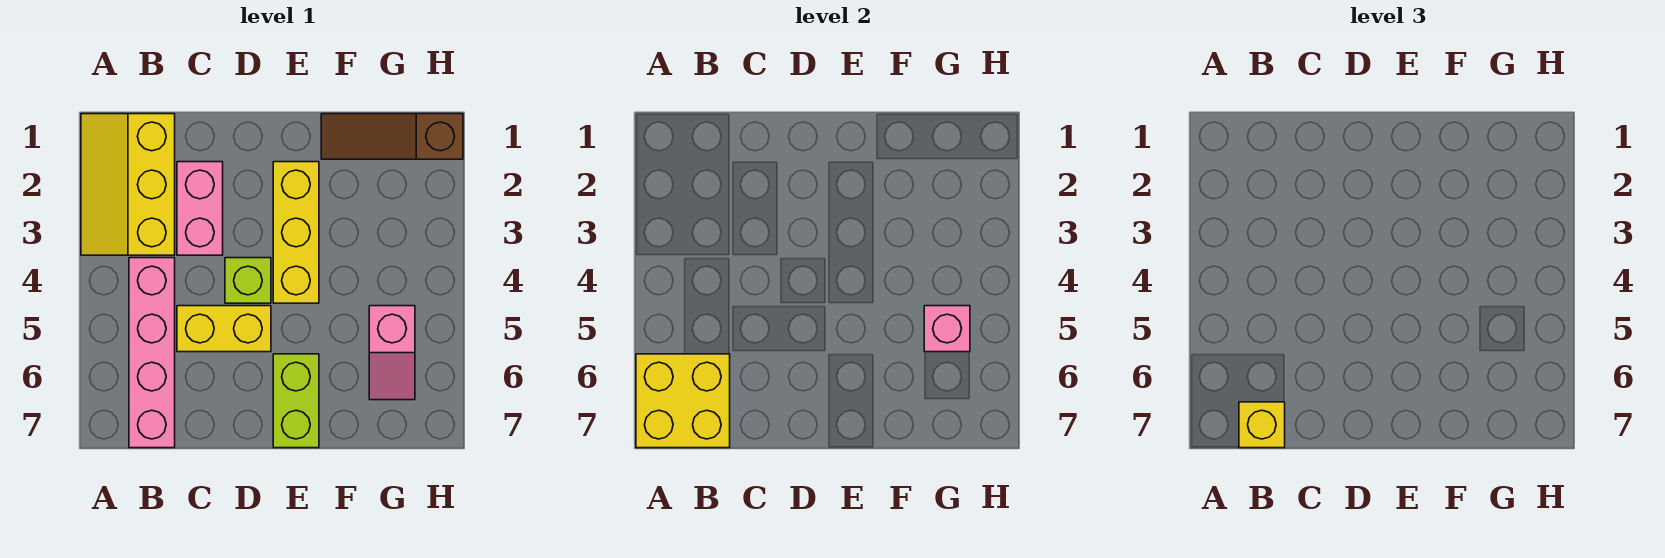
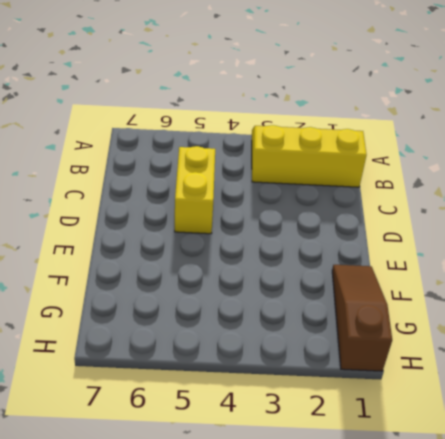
none -> pink 1x4 brick [129,258,175,448]
none -> pink 1x2 brick [177,162,223,255]
none -> lime 1x1 brick [225,258,271,303]

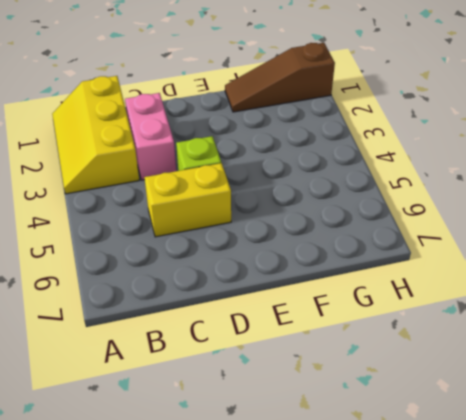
none -> pink 1x4 brick [129,258,175,448]
none -> yellow 1x3 brick [273,162,319,303]
none -> lime 1x2 brick [273,354,319,448]

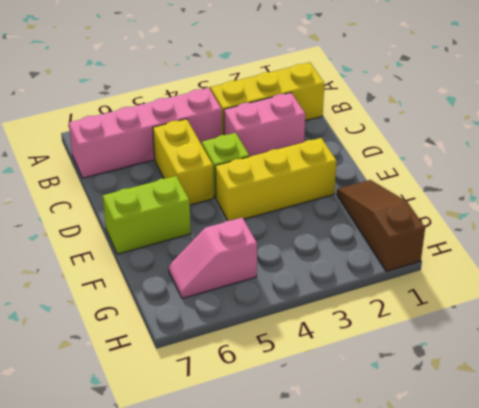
none -> yellow 2x2 brick [636,354,730,448]
none -> pink 1x1 brick [924,306,970,352]
none -> yellow 1x1 brick [1239,402,1285,448]

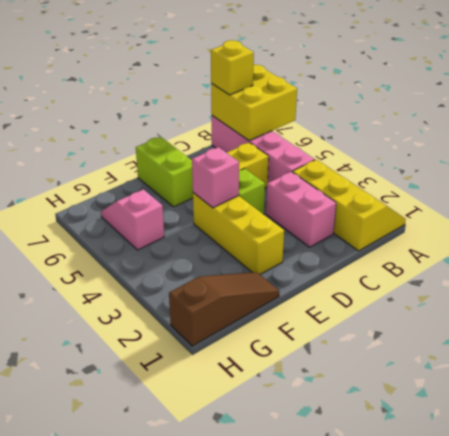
pink 1x1 brick [192,147,239,208] -> pink 1x1 brick moved to [924,306,970,352]

